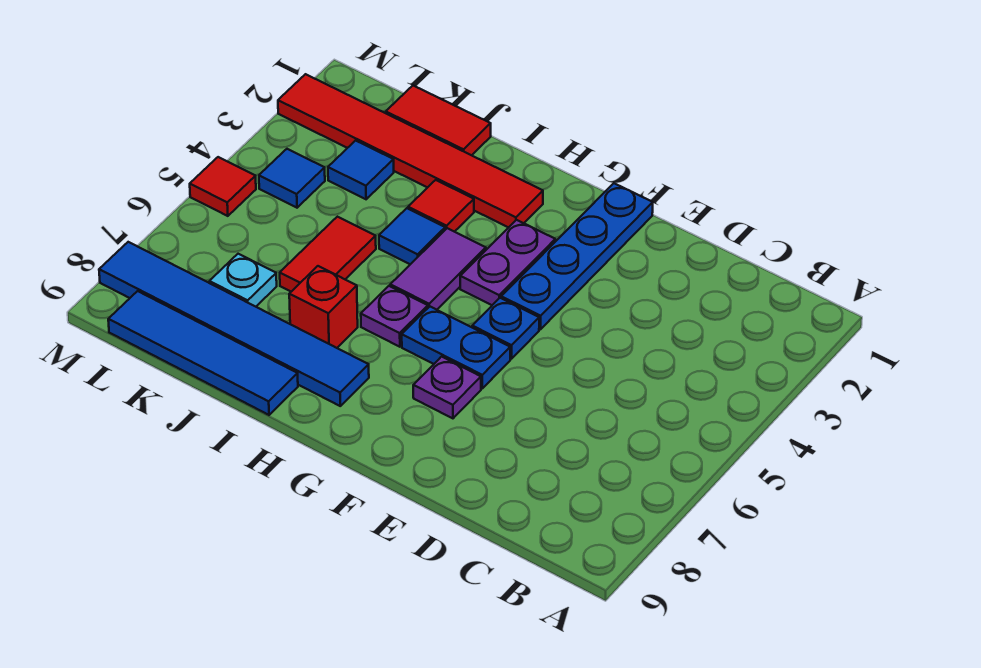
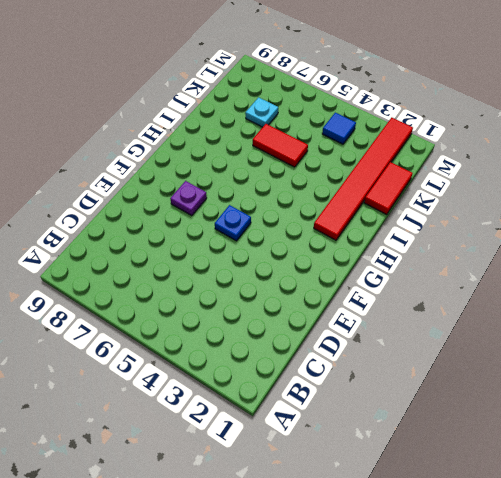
none -> blue 1x4 plate [501,183,653,329]
none -> blue 1x2 plate [402,307,510,388]
none -> purple 1x2 plate [460,220,555,305]

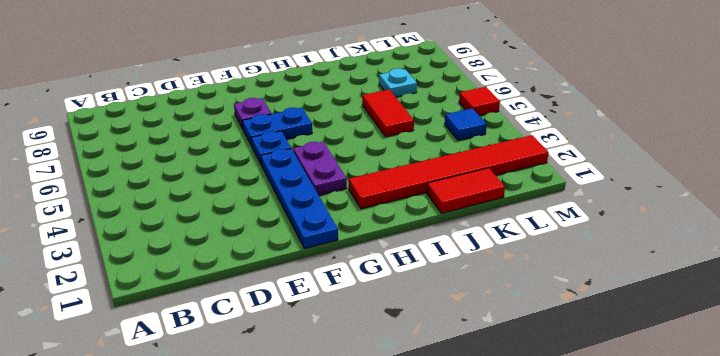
none -> purple 1x2 tile [390,228,486,310]
none -> purple 1x1 plate [361,286,428,347]
none -> blue 1x6 tile [99,242,369,406]

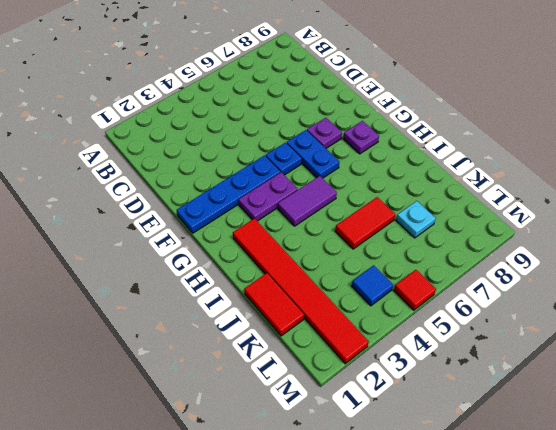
purple 1x1 plate [343,121,379,154] -> purple 1x1 plate moved to [361,286,428,347]
none -> blue 1x6 tile [99,242,369,406]
none -> red 1x1 tile [408,180,474,232]
none -> blue 1x1 tile [379,208,445,264]

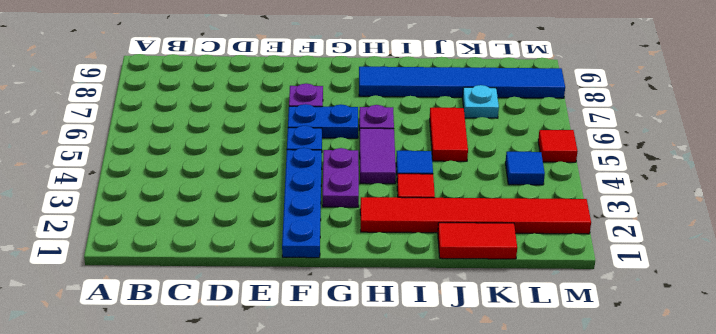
none -> red 1x1 brick [289,266,358,348]
none -> blue 1x4 tile [108,291,298,415]
none -> blue 1x1 tile [328,141,394,199]

